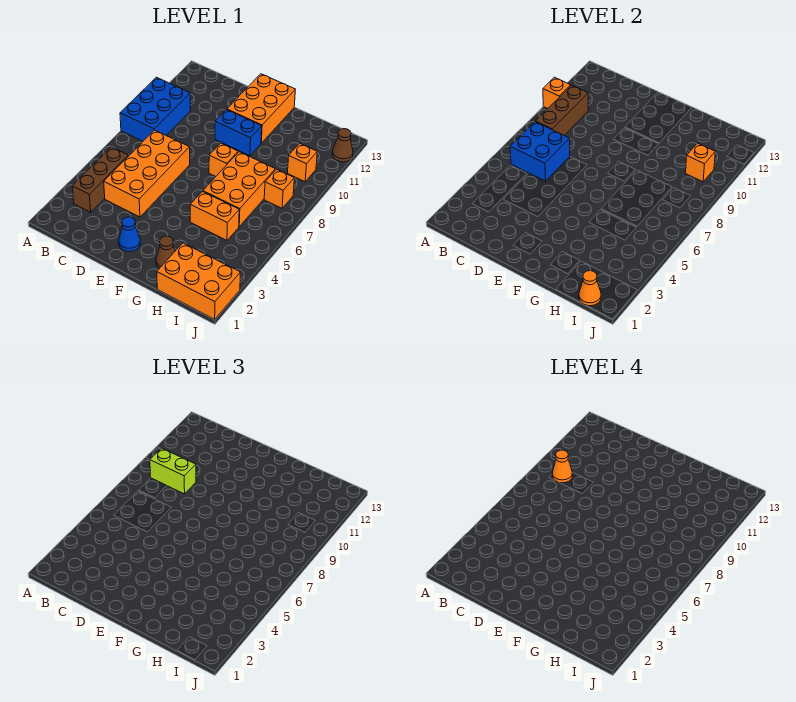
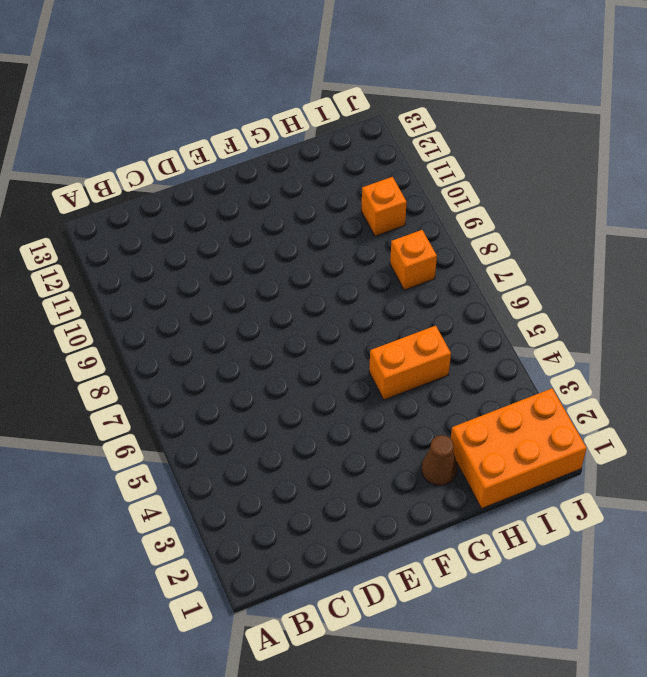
none -> blue 2x3 brick [120,77,190,141]
none -> brown 1x3 brick [72,147,128,212]
none -> orange 2x4 brick [104,130,190,217]

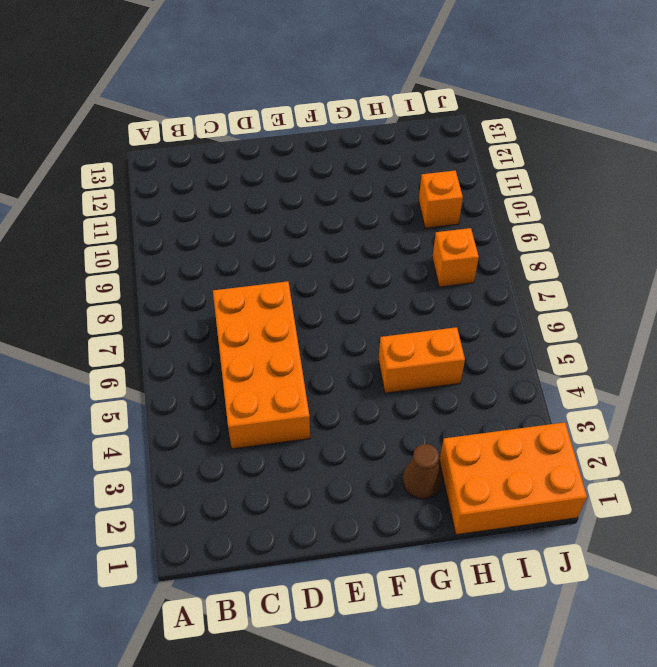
none -> blue 2x3 brick [120,77,190,141]
none -> brown 1x3 brick [72,147,128,212]
none -> blue 1x1 cone [119,217,140,251]

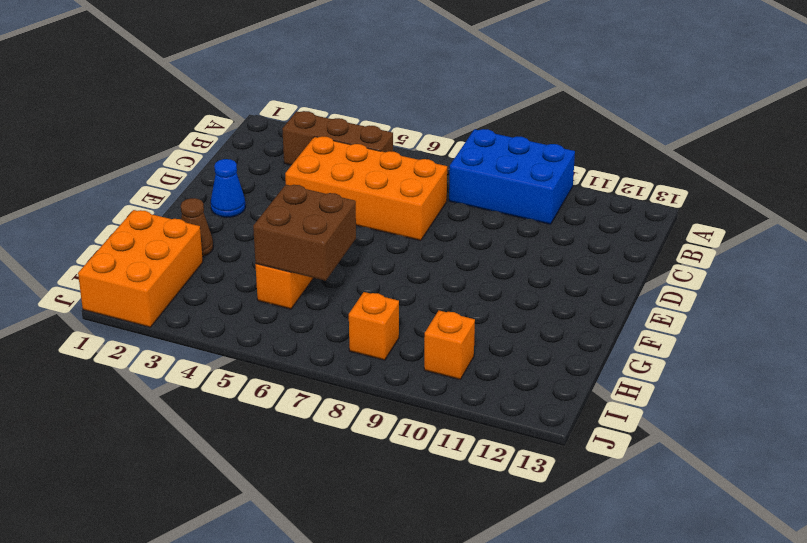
brown 2x2 brick [253,185,356,281] -> none
none -> blue 1x2 brick [215,110,262,156]
none -> orange 2x3 brick [227,74,295,143]
none -> orange 1x1 brick [209,143,238,176]

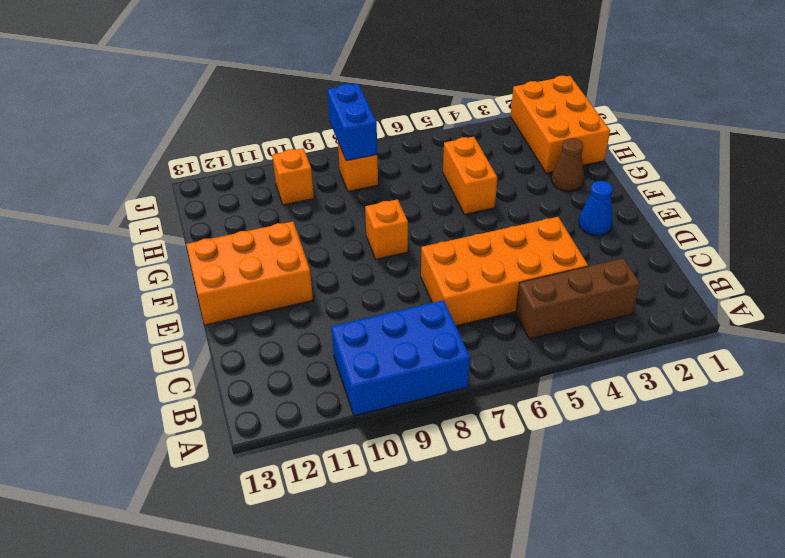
blue 1x2 brick [327,84,377,161] -> blue 1x2 brick moved to [215,110,262,156]
none -> orange 2x3 brick [203,152,275,226]
none -> brown 1x1 cone [332,129,353,162]
none -> orange 1x1 brick [543,77,571,108]

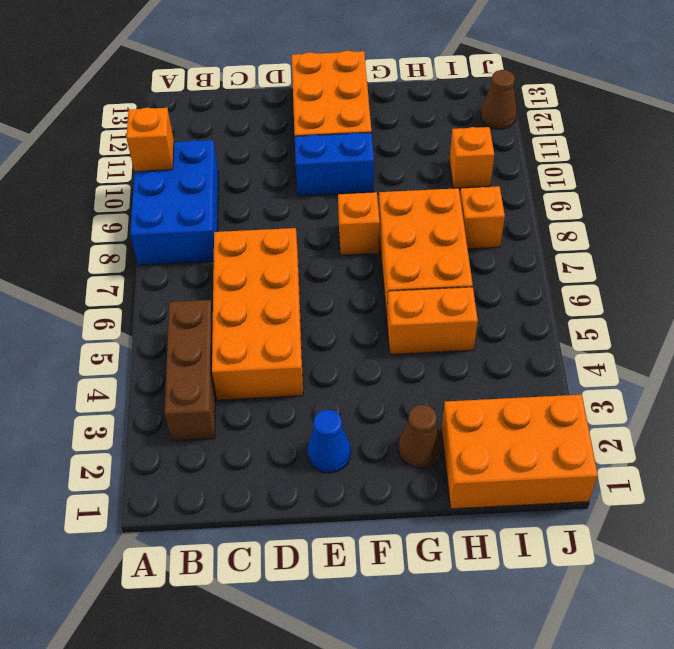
none -> blue 2x2 brick [510,122,570,181]
none -> brown 1x3 brick [536,85,588,135]
none -> orange 1x1 cone [579,271,601,306]

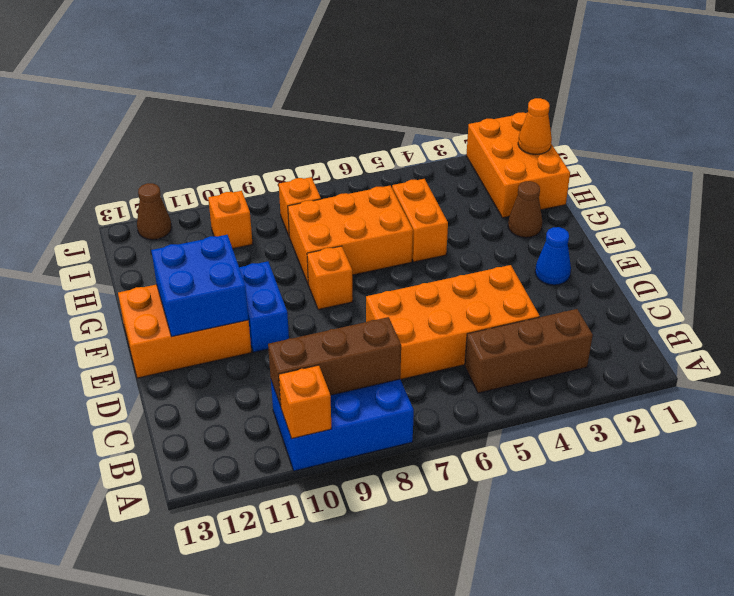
blue 2x2 brick [151,235,249,336] -> blue 2x2 brick moved to [510,122,570,181]
none -> orange 1x1 brick [686,143,715,182]
none -> lime 1x2 brick [150,448,196,494]
none -> orange 1x1 cone [552,450,573,483]

